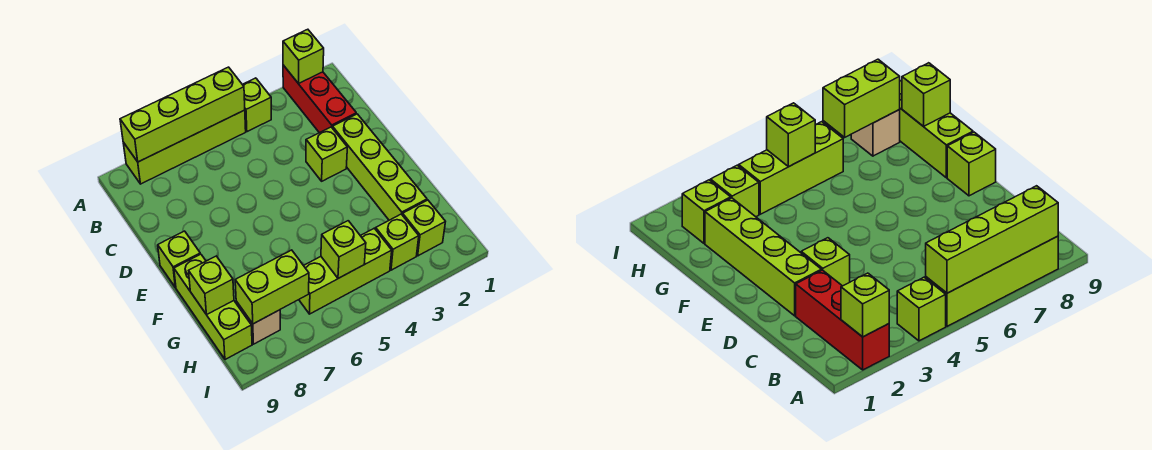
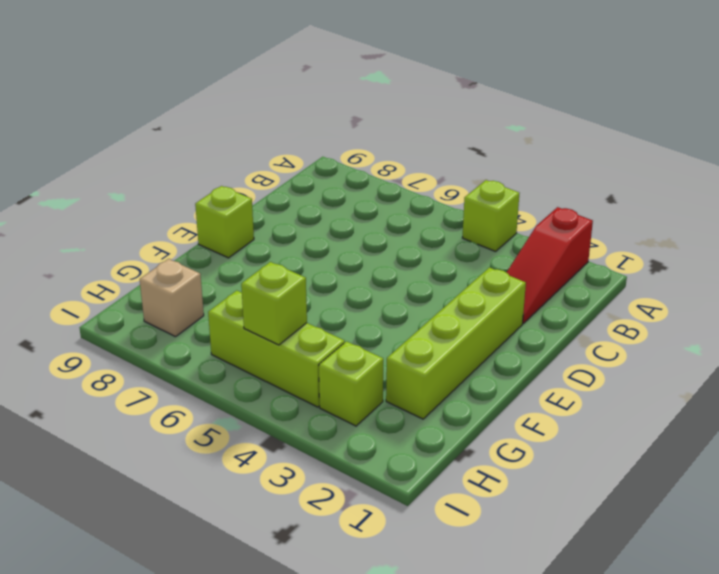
red 1x3 slope [506,207,593,323] -> red 1x3 brick [283,65,356,133]
none -> lime 1x4 brick [123,110,246,184]
none -> lime 1x1 brick [306,127,347,181]
none -> lime 1x3 brick [174,254,252,360]

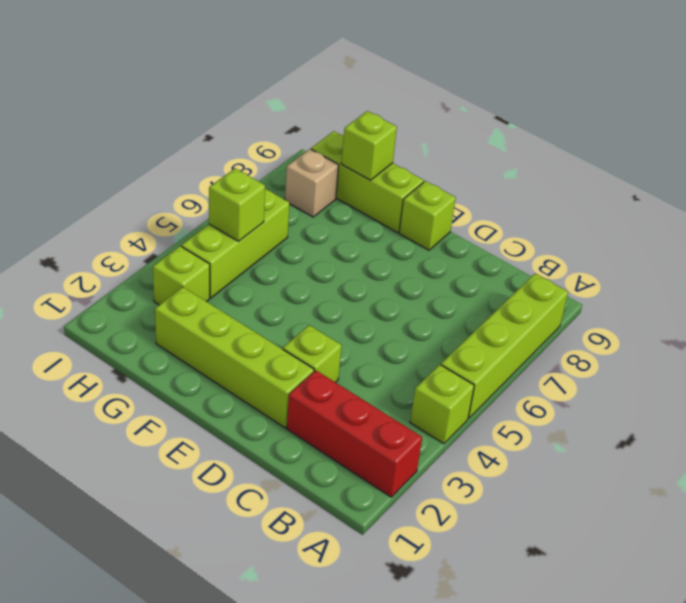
none -> lime 1x1 brick [403,200,445,256]
none -> lime 1x1 brick [283,29,324,84]
none -> lime 1x4 brick [120,67,245,162]

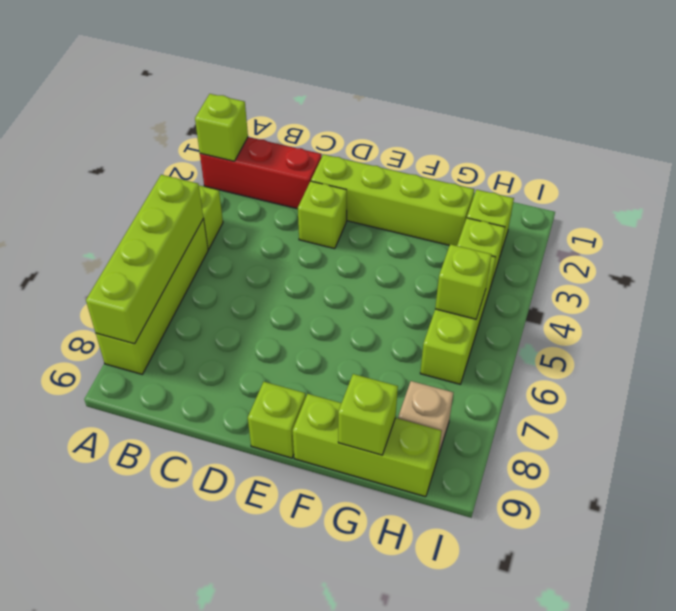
none -> lime 1x2 brick [235,250,309,324]

